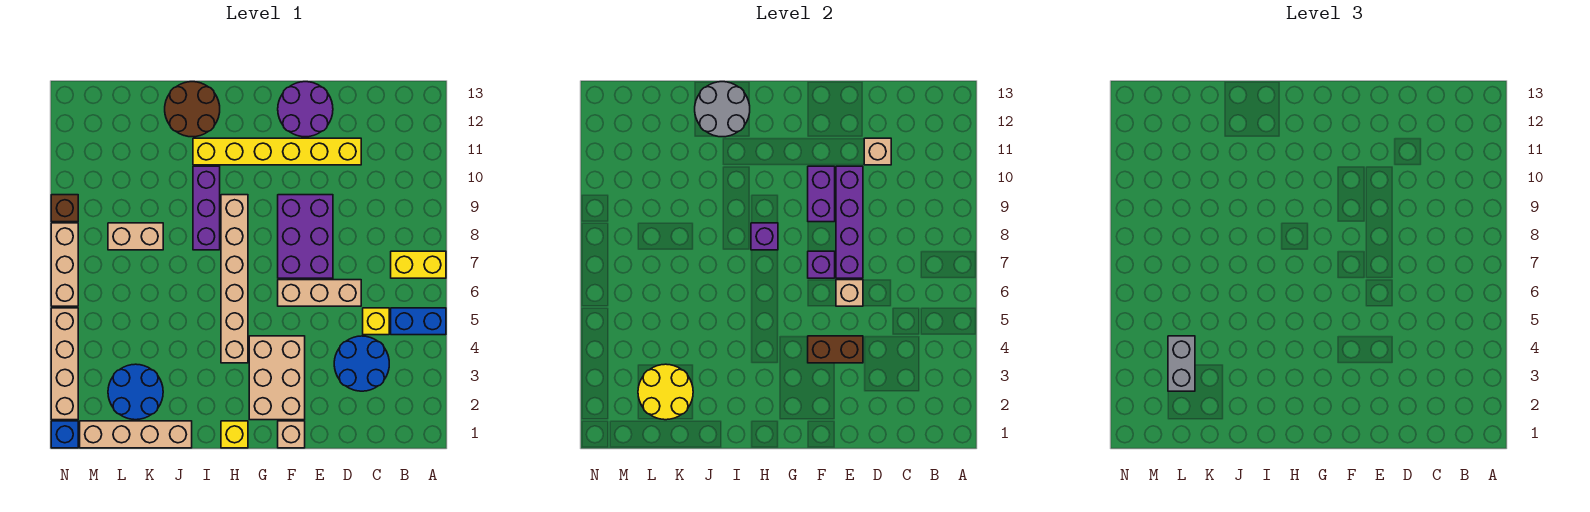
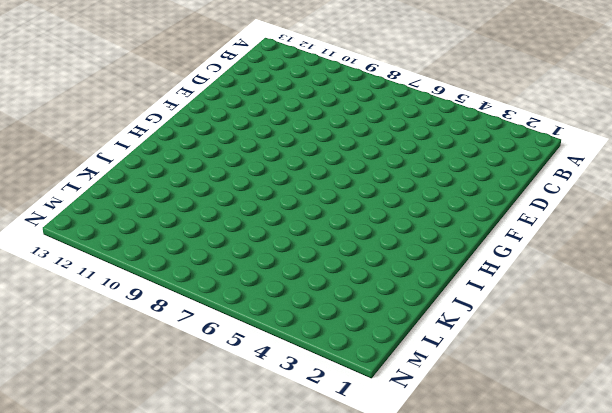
none -> blue 1x2 brick [391,308,446,335]
none -> yellow 1x2 brick [391,251,446,278]
none -> blue 2x2 round brick [334,336,389,391]
none -> yellow 1x1 brick [363,308,389,335]

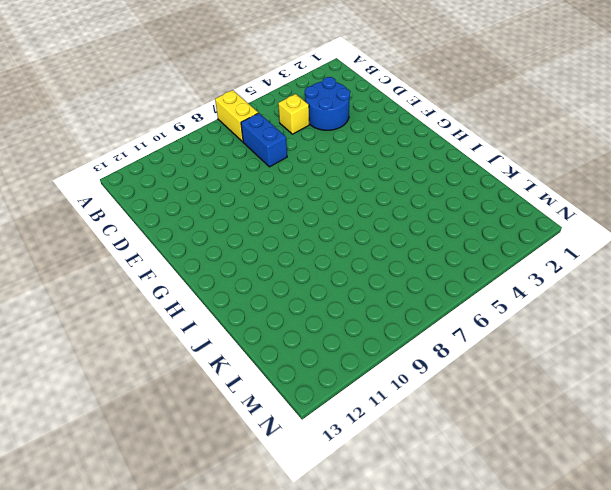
blue 1x2 brick [241,113,287,167] -> blue 1x2 brick moved to [391,308,446,335]
none -> tan 1x3 brick [278,280,361,306]
none -> yellow 1x6 brick [193,138,361,165]
none -> purple 2x3 brick [278,195,333,278]
none -> purple 2x2 round brick [278,82,333,137]

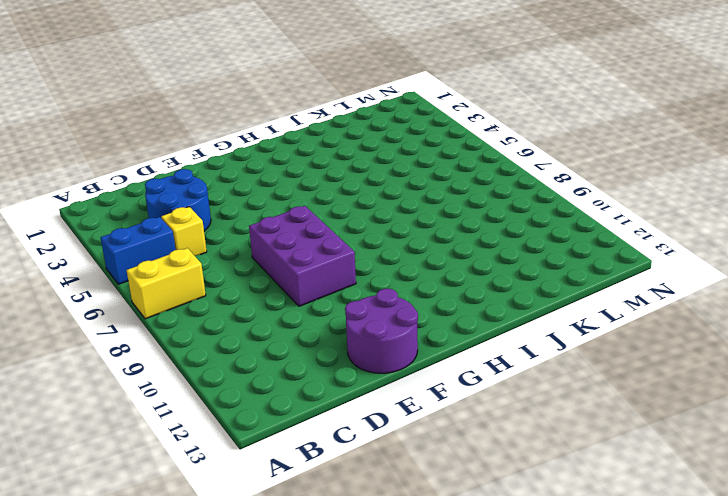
none -> tan 1x3 brick [278,280,361,306]
none -> yellow 1x6 brick [193,138,361,165]
none -> tan 1x1 brick [278,421,305,448]
none -> tan 2x3 brick [249,336,305,420]

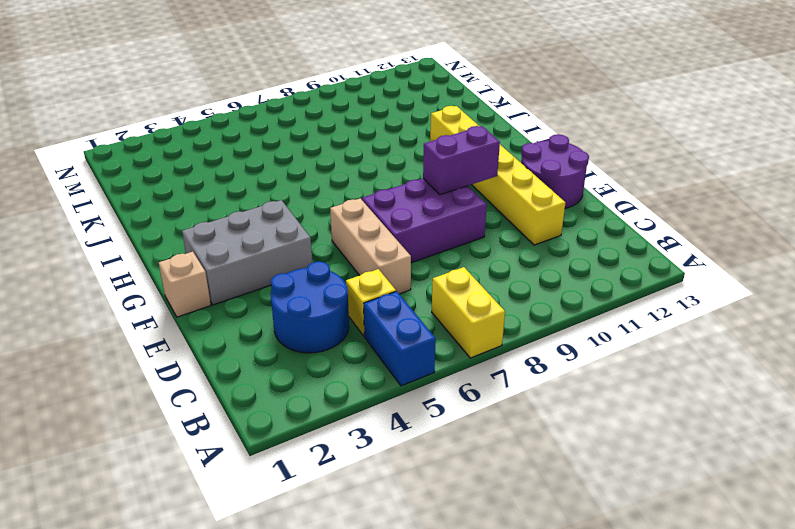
grey 2x3 brick [182,200,312,305] -> tan 2x3 brick [249,336,305,420]
none -> yellow 1x1 brick [221,421,248,448]
none -> tan 1x6 brick [221,195,248,363]
none -> purple 1x3 brick [193,166,220,250]
none -> brown 2x2 round brick [165,82,220,137]

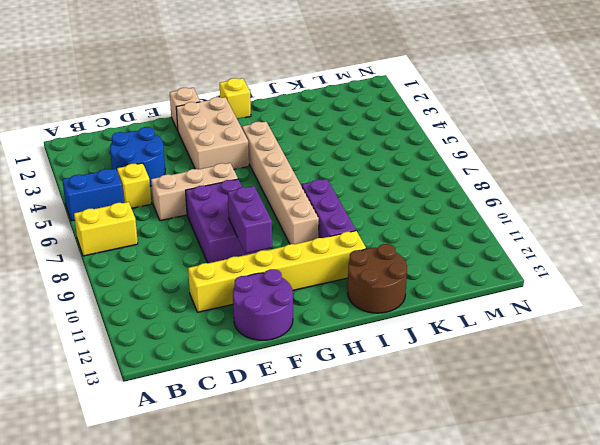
none -> tan 1x4 brick [80,421,192,448]
none -> blue 2x2 round brick [108,364,163,420]
none -> tan 1x2 brick [108,223,163,250]
none -> blue 1x1 brick [51,421,78,448]

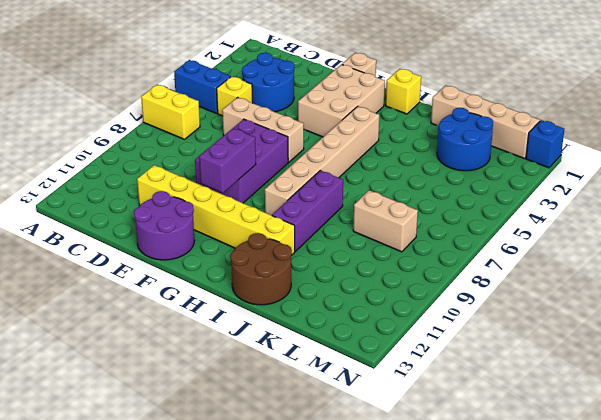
none -> tan 1x4 brick [51,308,78,420]
none -> tan 1x3 brick [51,223,78,306]
none -> brown 1x1 brick [51,195,78,222]
none -> tan 1x1 brick [864,138,891,165]

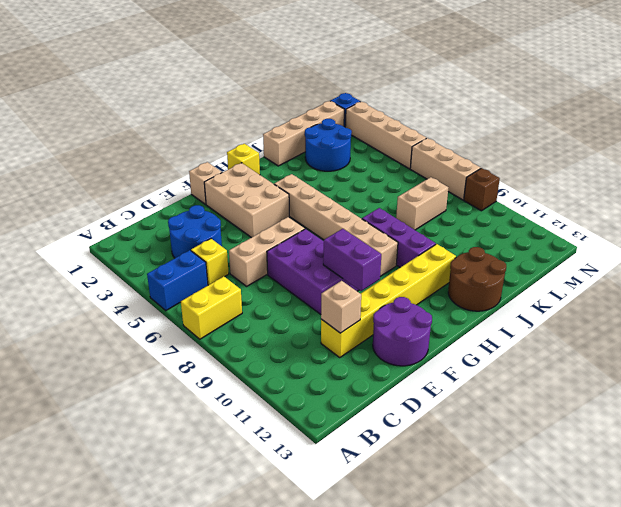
none -> brown 1x2 brick [808,336,863,363]
none -> tan 1x1 brick [836,280,863,306]
none -> purple 1x4 brick [836,166,863,278]
none -> purple 1x1 brick [808,251,835,278]

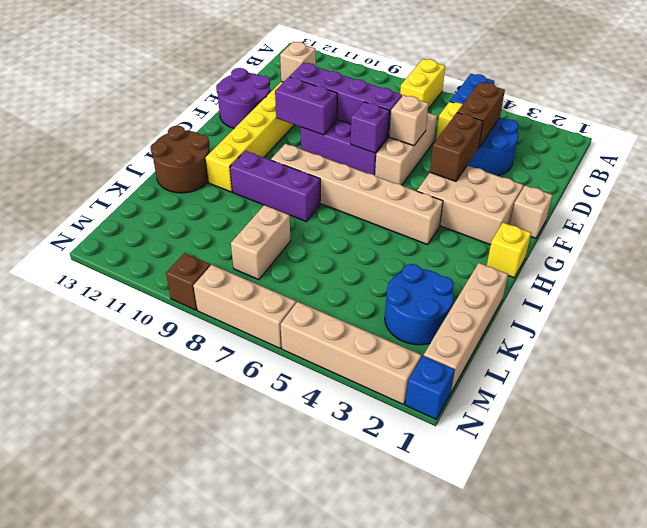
brown 1x2 brick [457,82,505,147] -> none
none -> purple 1x1 brick [751,223,778,250]
none -> grey 2x2 round brick [695,82,750,137]
none -> yellow 2x2 round brick [638,364,693,420]
none -> grey 1x2 brick [1168,336,1195,391]

